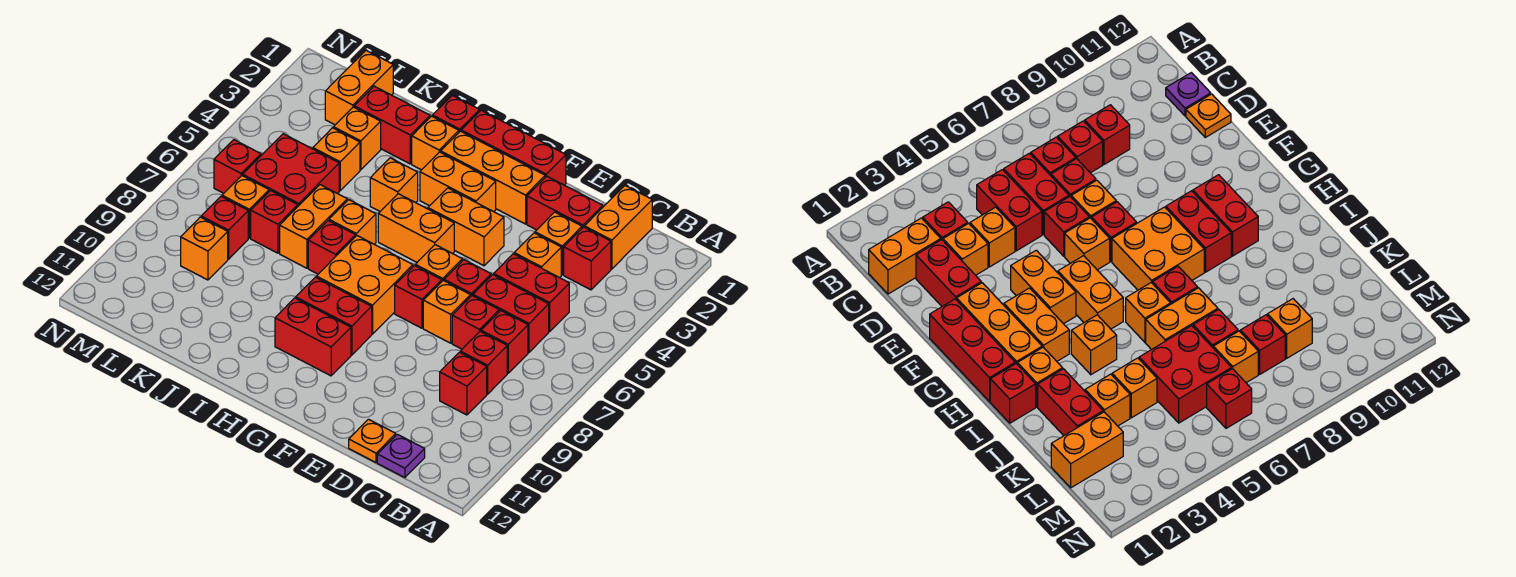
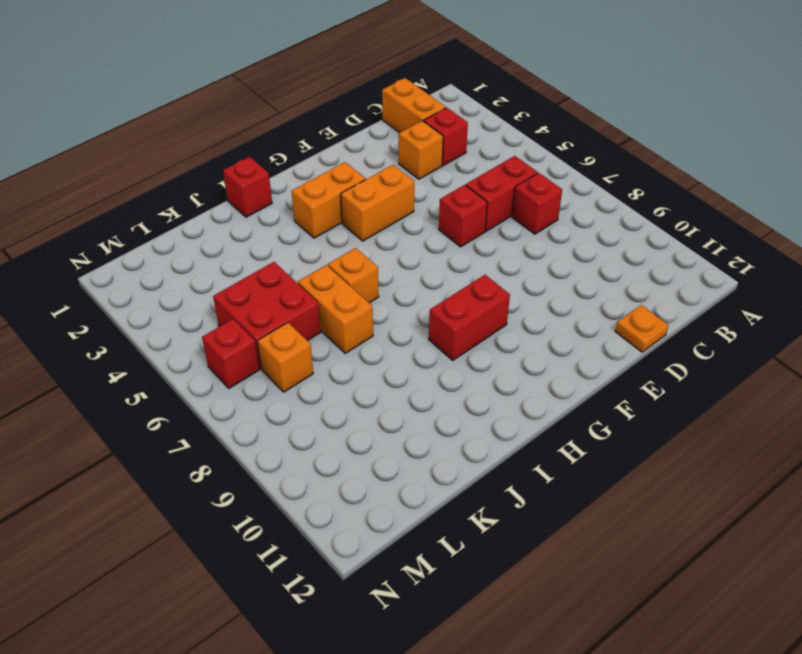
none -> red 1x2 brick [494,254,569,331]
none -> red 1x1 brick [460,331,507,394]
none -> red 1x1 brick [440,352,487,415]
none -> purple 1x1 plate [377,434,425,478]

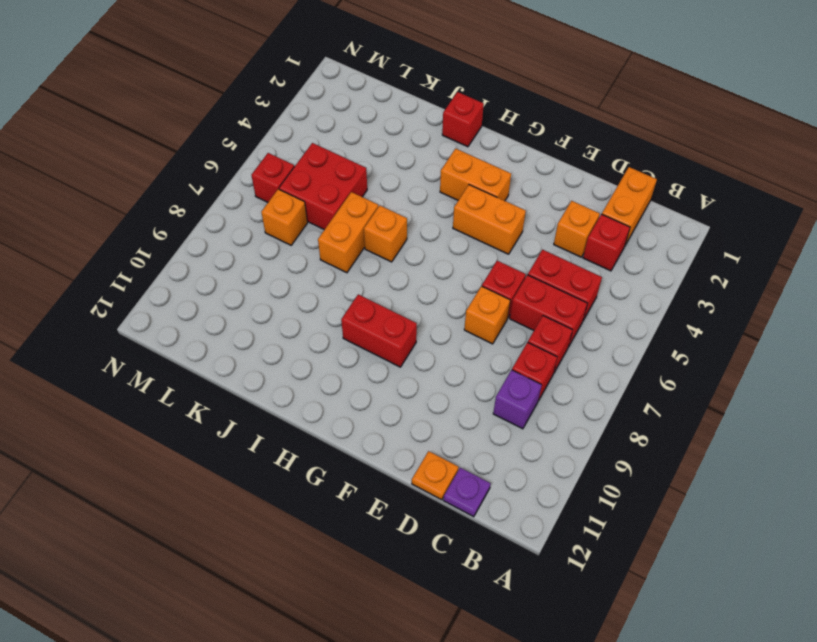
purple 1x1 brick [493,370,542,429] -> red 1x1 brick [440,352,487,415]
none -> red 1x2 brick [527,176,603,230]
none -> orange 1x1 brick [514,233,561,278]
none -> red 1x1 brick [452,296,499,349]
none -> red 1x3 brick [461,110,566,185]

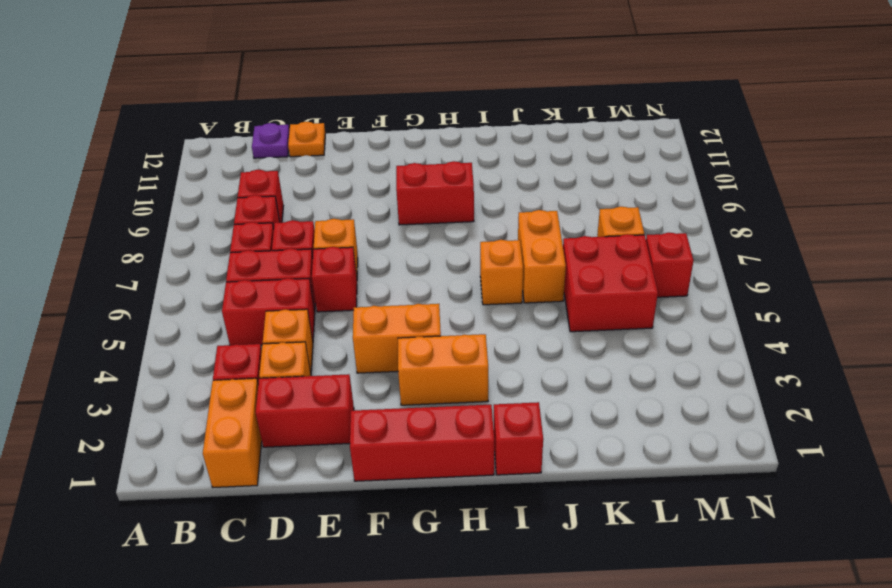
none -> orange 1x3 brick [441,131,545,224]
none -> orange 1x1 brick [415,245,462,281]
none -> red 1x1 brick [395,266,442,328]
none -> orange 1x2 brick [378,194,454,262]

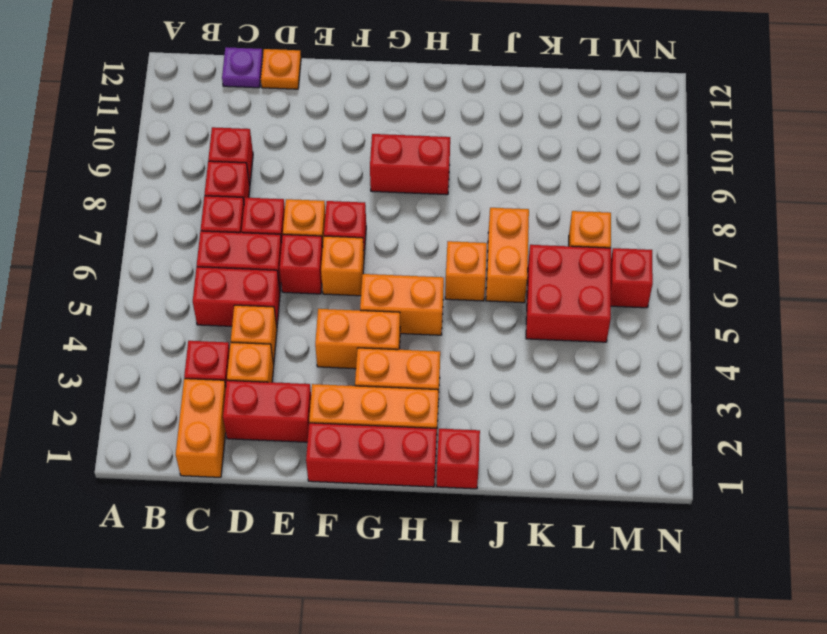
none -> orange 2x2 brick [316,236,413,334]
none -> red 1x2 brick [275,298,351,376]
none -> orange 1x1 brick [412,116,459,170]
none -> orange 1x1 brick [370,158,418,211]

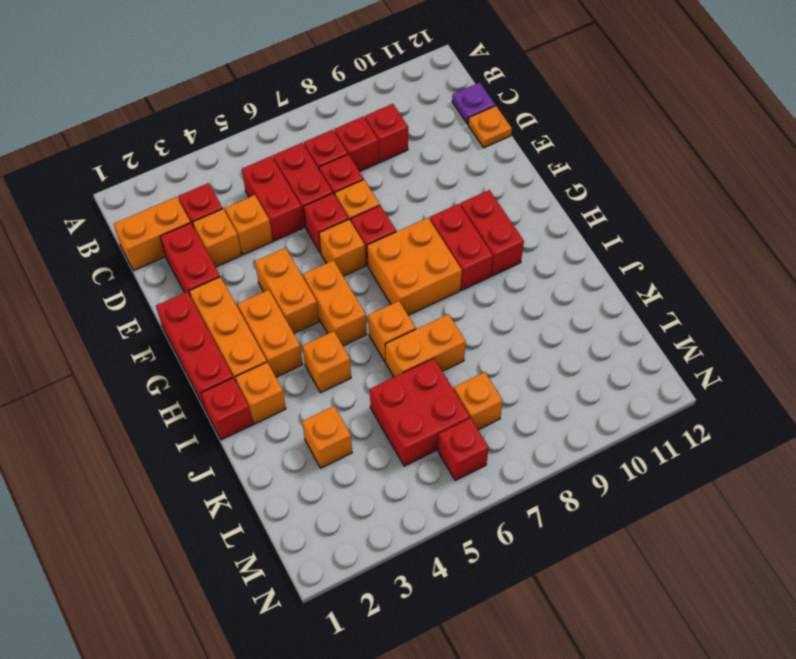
none -> red 1x1 brick [308,221,355,274]
none -> red 1x2 brick [354,86,430,164]
none -> orange 1x1 brick [313,128,360,191]
none -> red 1x1 brick [251,191,298,253]

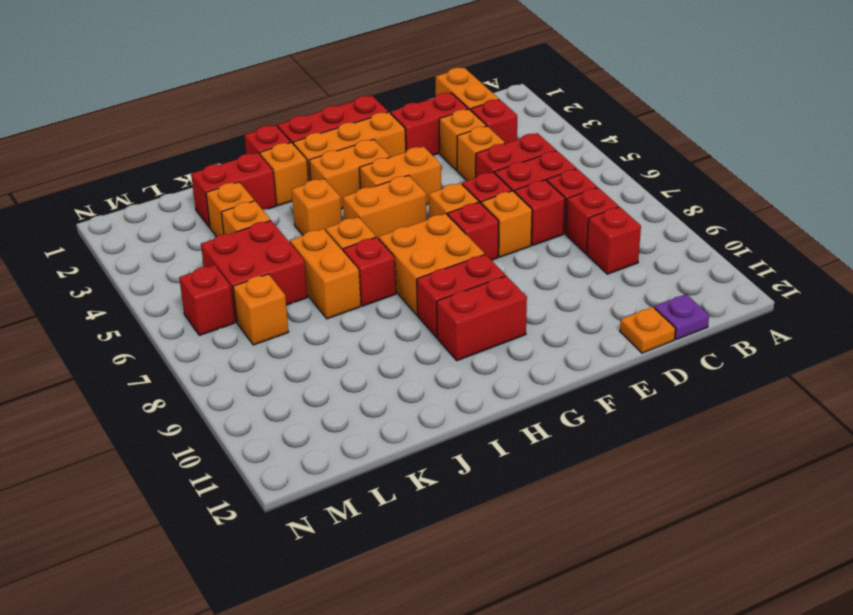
none -> red 1x1 brick [251,191,298,253]
none -> orange 1x2 brick [325,50,393,125]
none -> red 1x1 brick [201,196,248,259]
none -> orange 1x1 brick [181,217,228,280]

